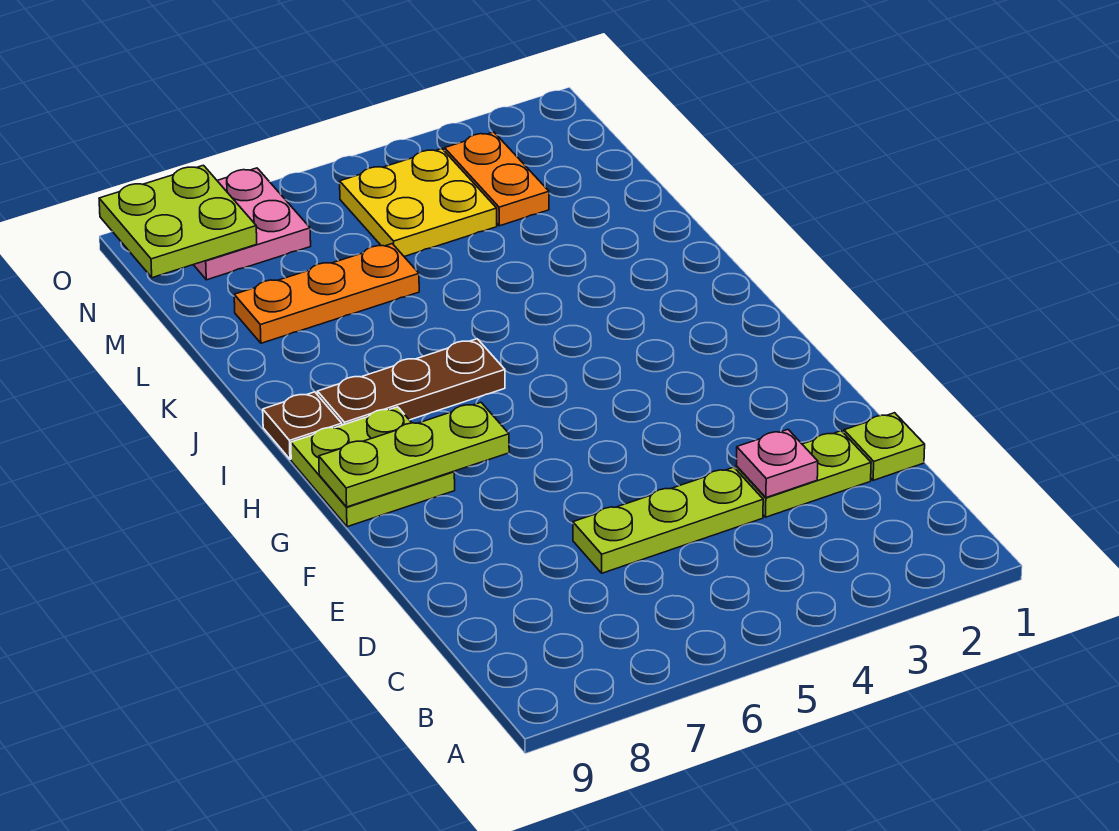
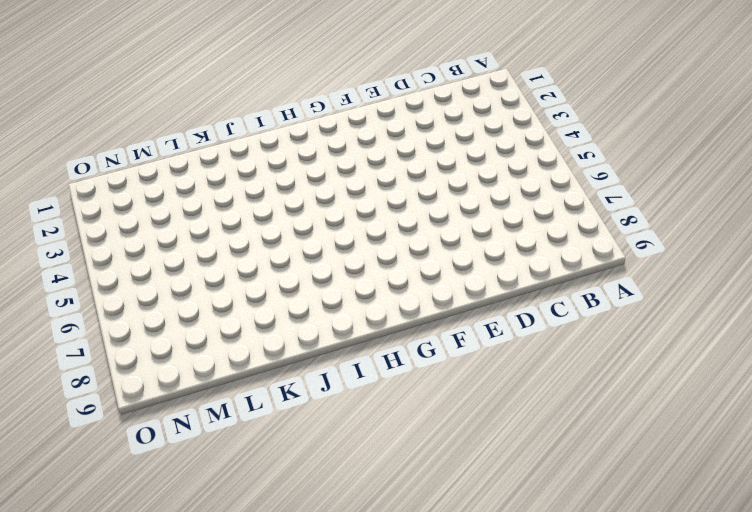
none -> lime 1x1 plate [844,413,925,480]
none -> lime 1x2 plate [736,431,871,517]
none -> lime 1x3 plate [573,467,763,573]

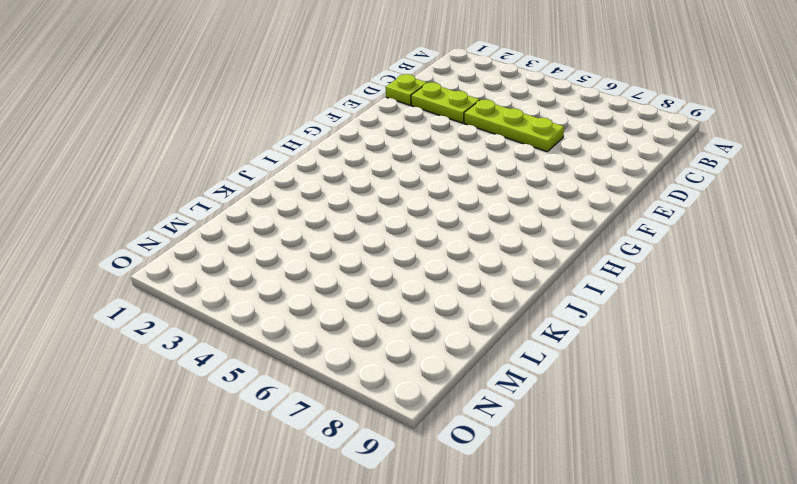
none -> lime 2x2 plate [291,407,455,527]
none -> brown 1x3 plate [317,339,505,425]
none -> brown 1x1 plate [263,392,342,459]

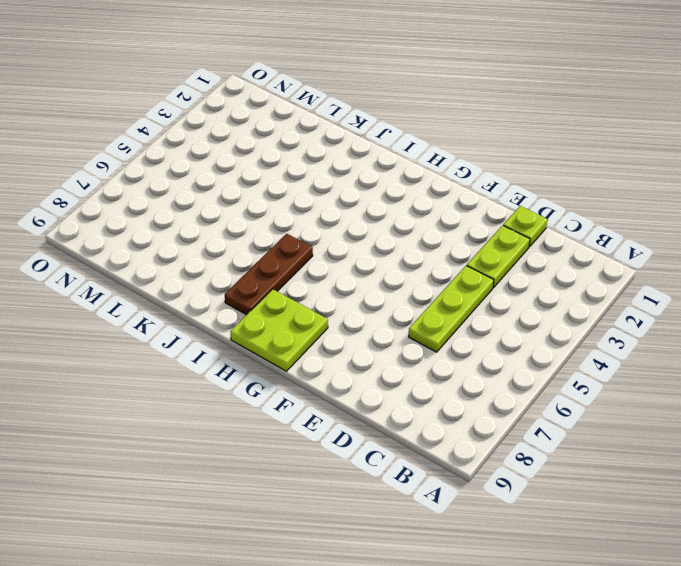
none -> brown 1x1 plate [263,392,342,459]
none -> orange 1x3 plate [234,244,419,343]
none -> orange 1x2 plate [445,132,549,226]

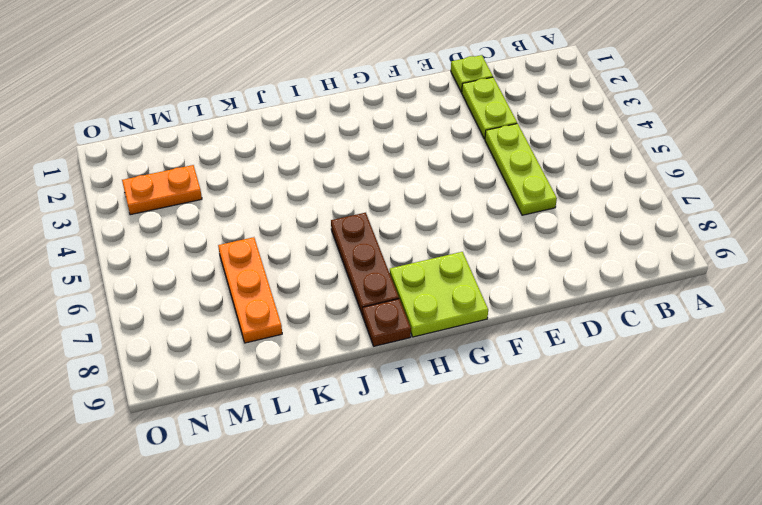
none -> yellow 2x2 plate [340,149,497,256]
none -> pink 2x2 plate [194,168,311,280]
none -> pink 1x1 plate [736,429,818,498]

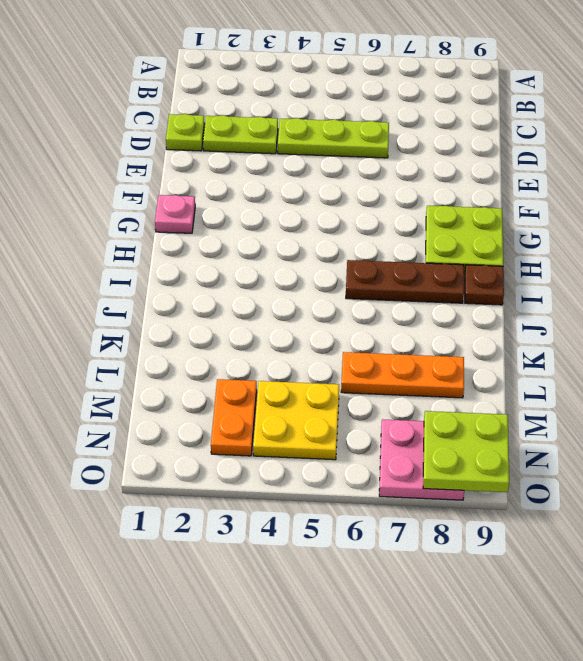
pink 1x1 plate [155,195,195,233] -> pink 1x1 plate moved to [736,429,818,498]
none -> lime 1x3 plate [319,402,509,507]

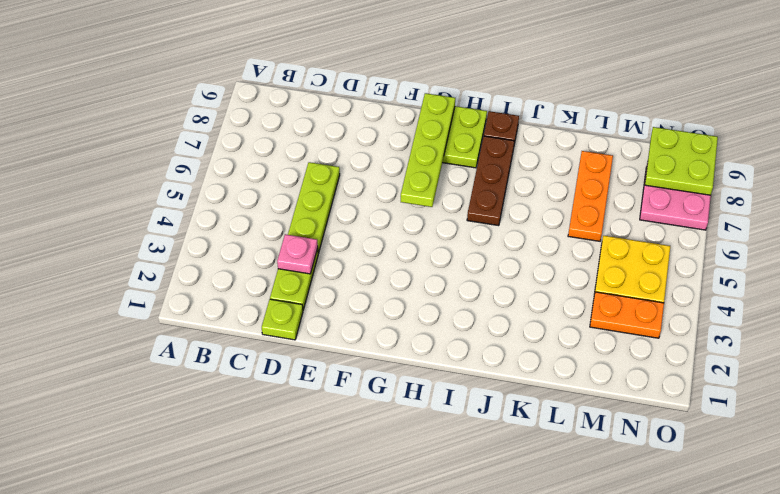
lime 1x4 plate [401,93,455,207] -> lime 1x3 plate [319,402,509,507]

